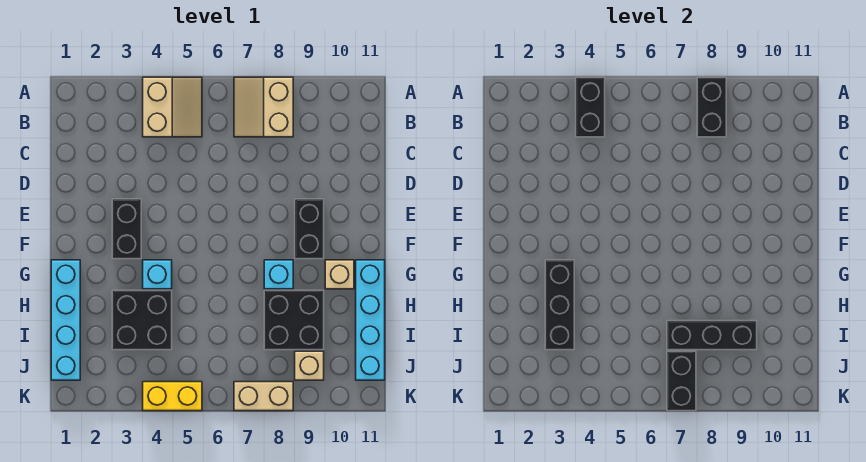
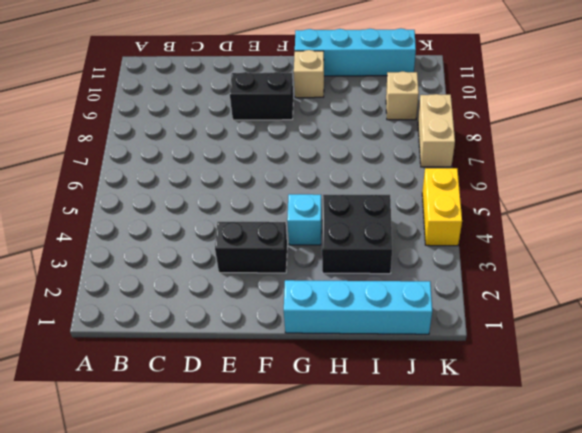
none -> tan 2x2 slope [143,77,202,137]
none -> tan 2x2 slope [234,77,293,137]
none -> cyan 1x1 brick [264,260,293,289]

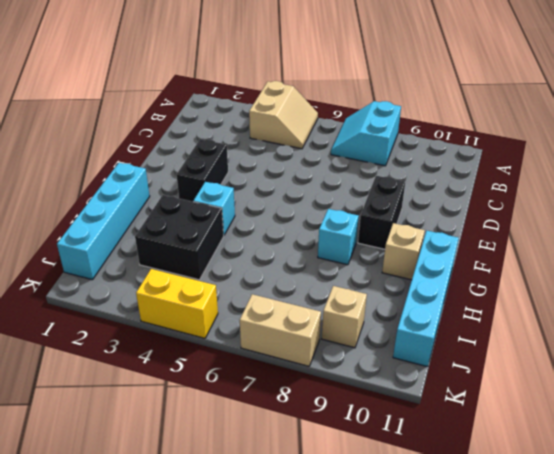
cyan 2x2 slope [331,101,401,166] -> tan 2x2 slope [234,77,293,137]
none -> black 2x2 brick [264,290,324,350]
none -> black 1x2 brick [576,77,605,137]
none -> black 1x2 brick [697,77,726,137]

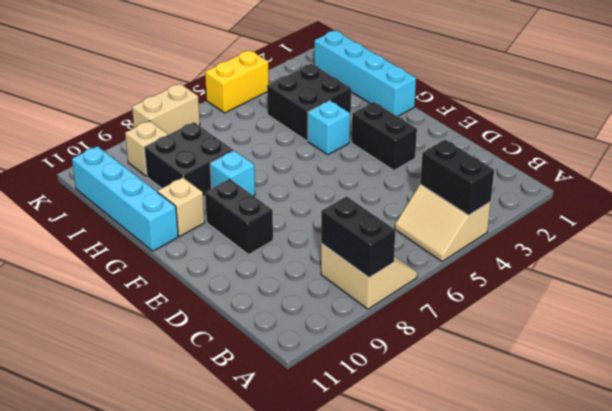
none -> black 1x3 brick [545,260,574,350]
none -> black 1x3 brick [667,321,757,350]
none -> black 1x2 brick [667,351,696,411]

